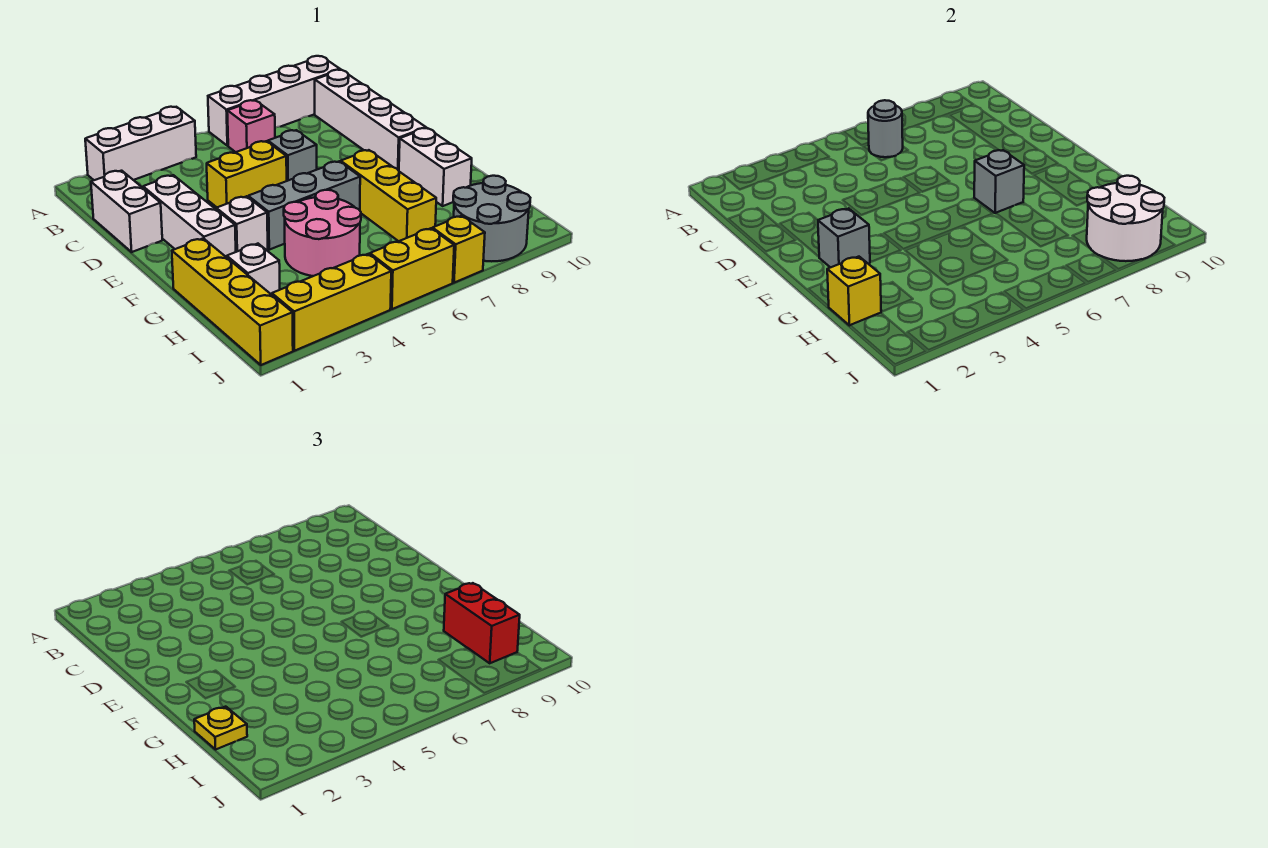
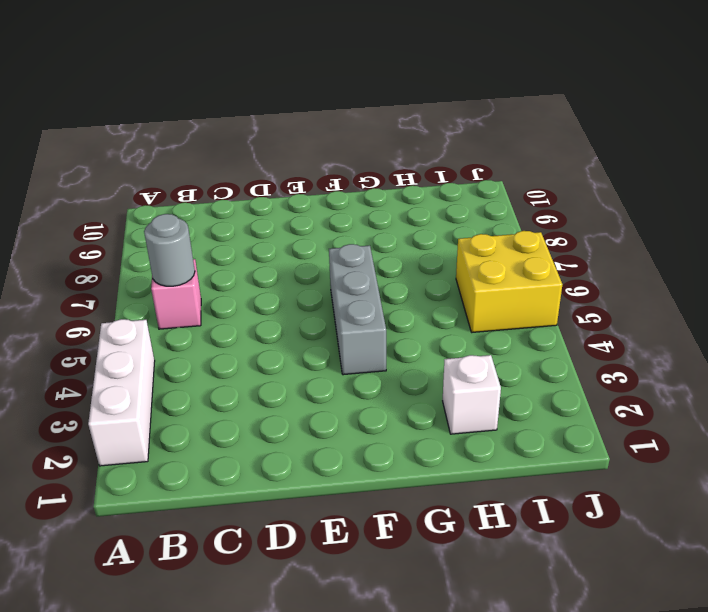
yellow 2x2 brick [456,231,562,332] -> yellow 1x2 brick [370,228,454,309]
none -> white 1x4 brick [208,56,341,146]
none -> white 1x4 brick [315,70,426,171]
none -> white 1x2 brick [91,171,162,252]

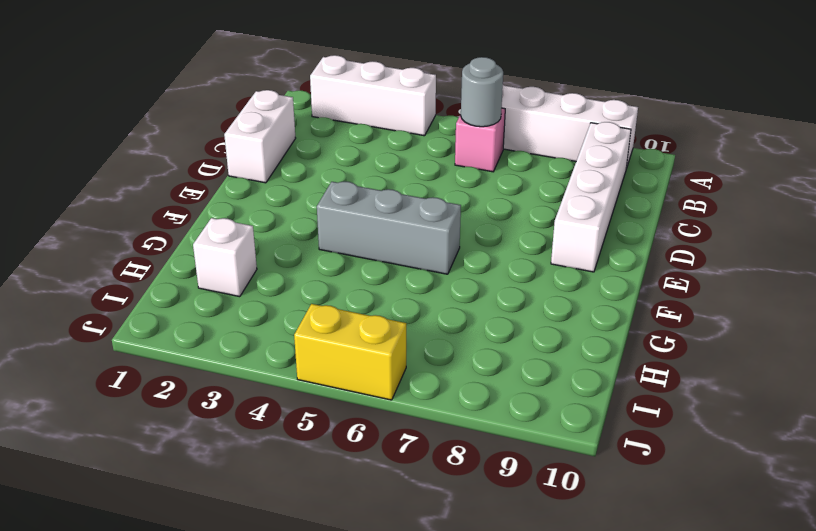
none -> white 1x3 brick [143,175,236,257]
none -> yellow 1x2 brick [207,141,287,207]
none -> grey 1x1 brick [268,130,317,181]

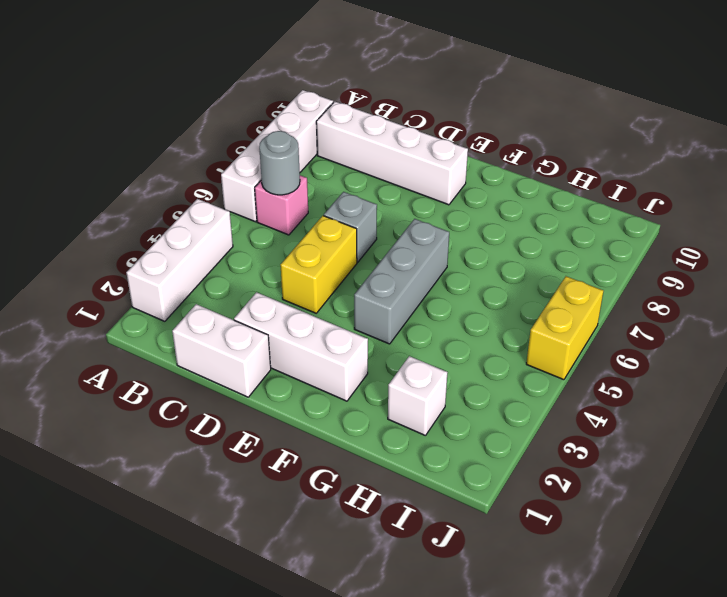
none -> white 1x1 brick [216,196,268,252]
none -> yellow 1x3 brick [341,150,436,241]
none -> white 1x2 brick [399,128,472,206]

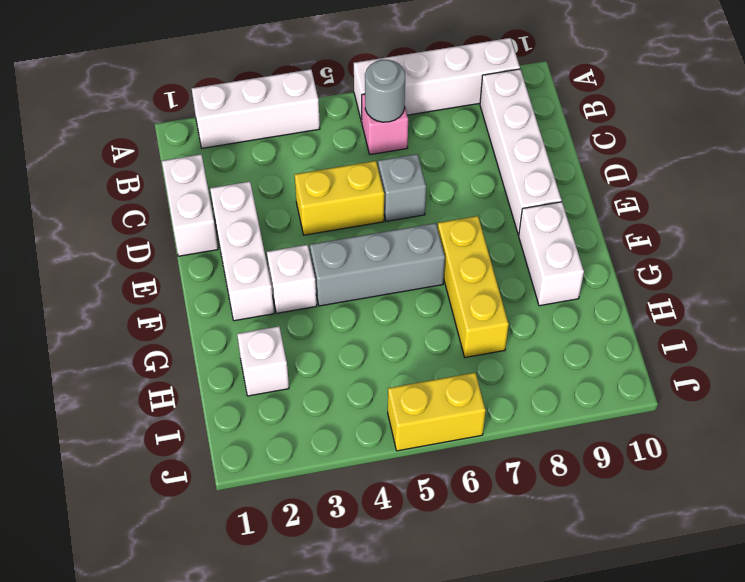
none -> yellow 1x4 brick [172,238,293,365]
none -> pink 2x2 round brick [284,190,361,276]
none -> grey 2x2 round brick [453,176,530,261]

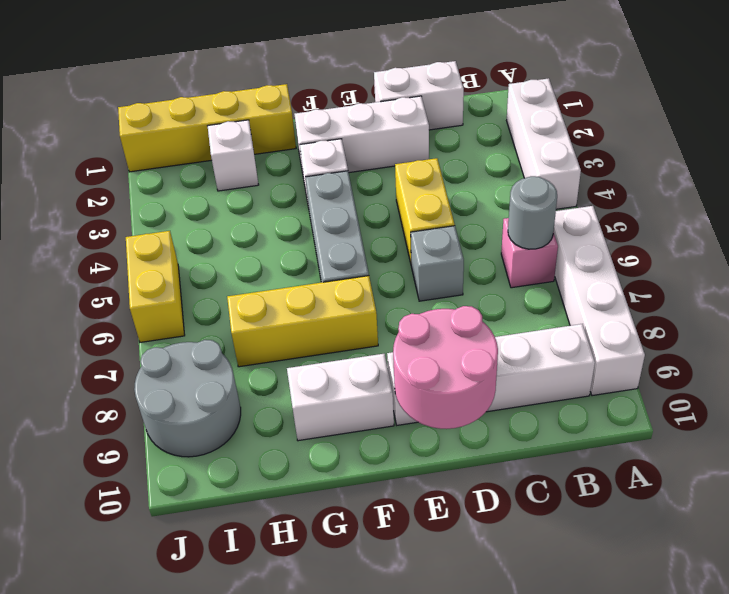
pink 2x2 round brick [393,306,498,429] -> pink 2x2 round brick moved to [284,190,361,276]
none -> yellow 1x3 brick [272,254,391,351]
none -> yellow 1x1 brick [433,216,485,283]
none -> grey 1x1 brick [818,208,870,268]

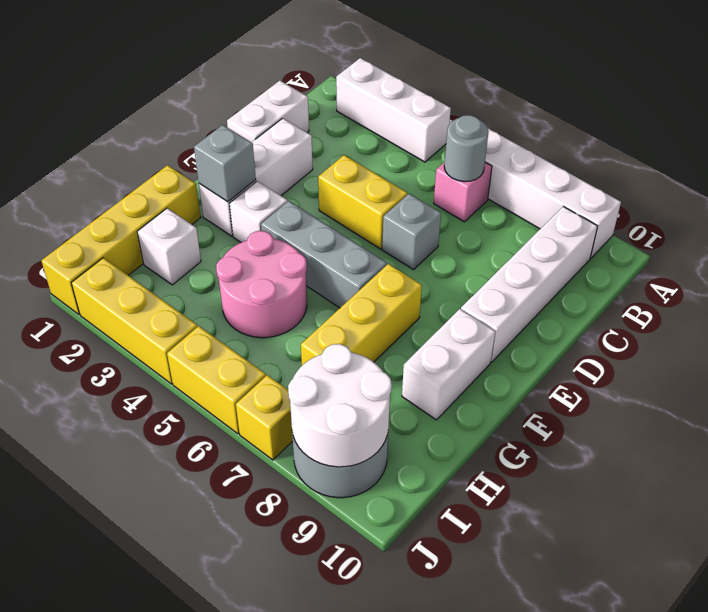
none -> grey 1x1 brick [974,150,1024,213]
none -> yellow 1x1 brick [827,257,881,325]
none -> yellow 1x1 plate [194,707,247,749]

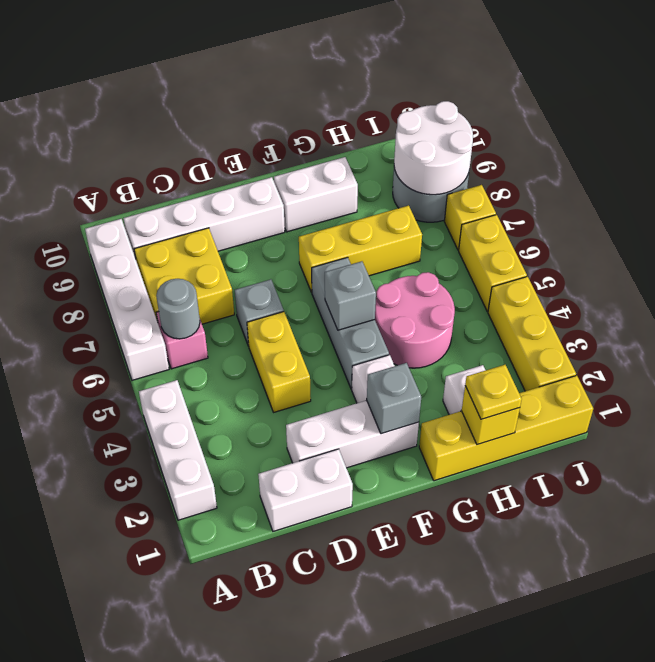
yellow 2x2 brick [134,228,234,324] -> none
grey 1x1 brick [324,261,376,330] -> grey 1x1 brick moved to [974,150,1024,213]
none -> red 1x2 brick [444,583,520,663]

